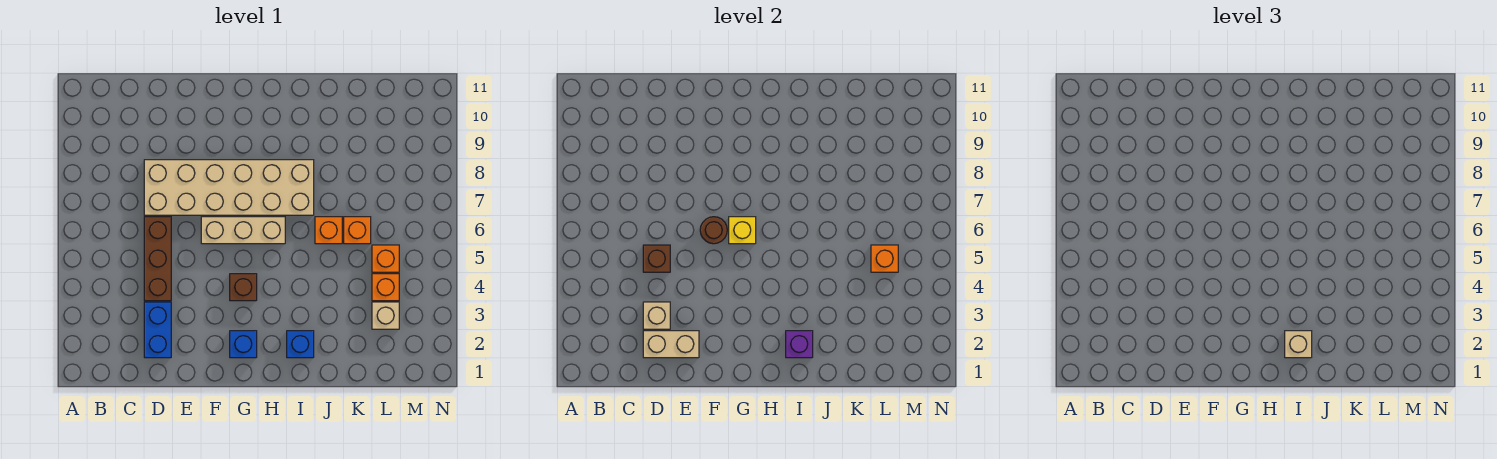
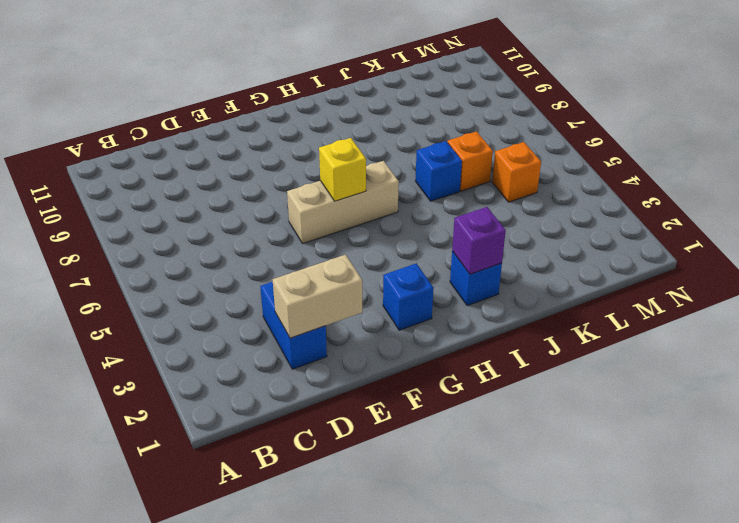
blue 1x1 brick [415,141,462,201] -> orange 1x1 brick [315,217,342,244]
none -> brown 1x3 brick [144,217,171,301]
none -> tan 2x6 brick [144,160,314,215]
none -> brown 1x1 brick [230,274,257,301]

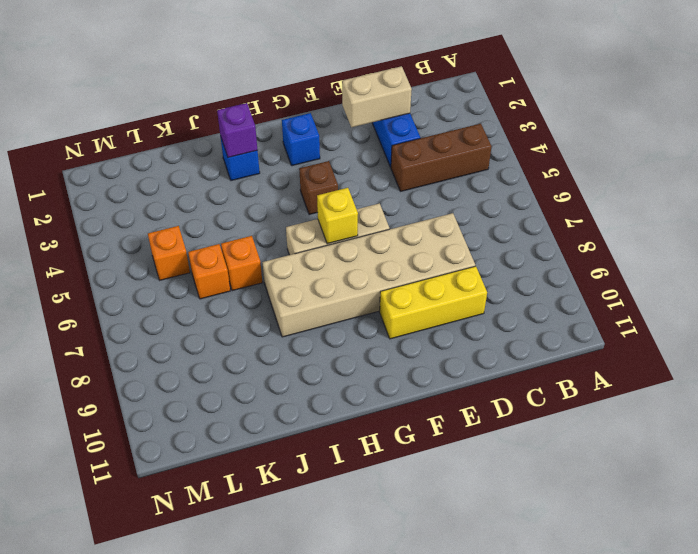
brown 1x3 brick [391,124,492,191] -> brown 1x3 brick turned to [144,217,171,301]
yellow 1x3 brick [380,266,487,339] -> none
none -> tan 1x1 brick [372,302,399,329]
none -> orange 1x1 brick [372,274,399,301]
none -> tan 1x1 brick [643,302,670,329]

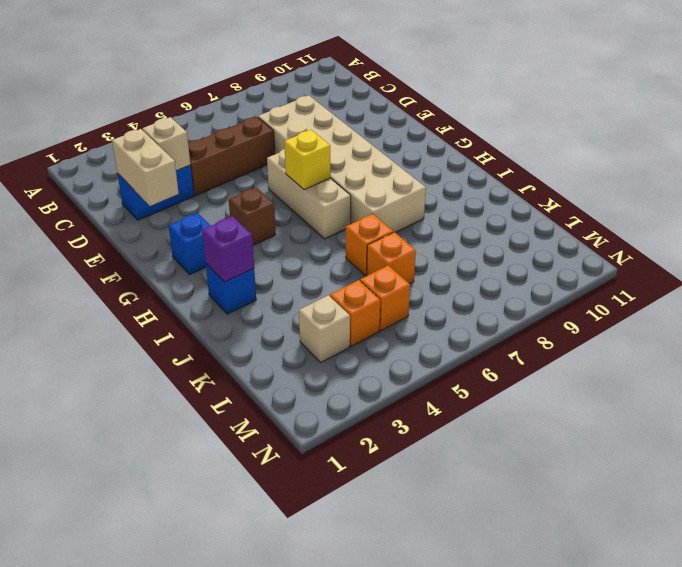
none -> brown 1x1 brick [643,245,670,272]
none -> brown 1x1 round brick [700,217,727,244]
none -> orange 1x1 brick [871,245,898,272]

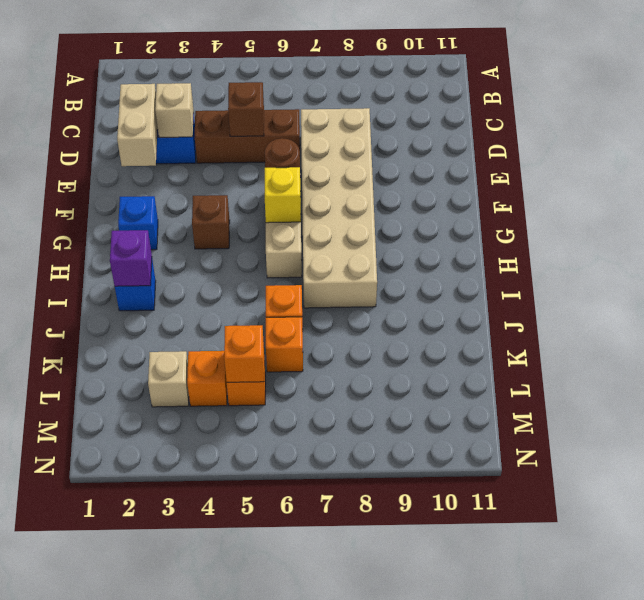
none -> tan 1x1 brick [1285,331,1312,358]

